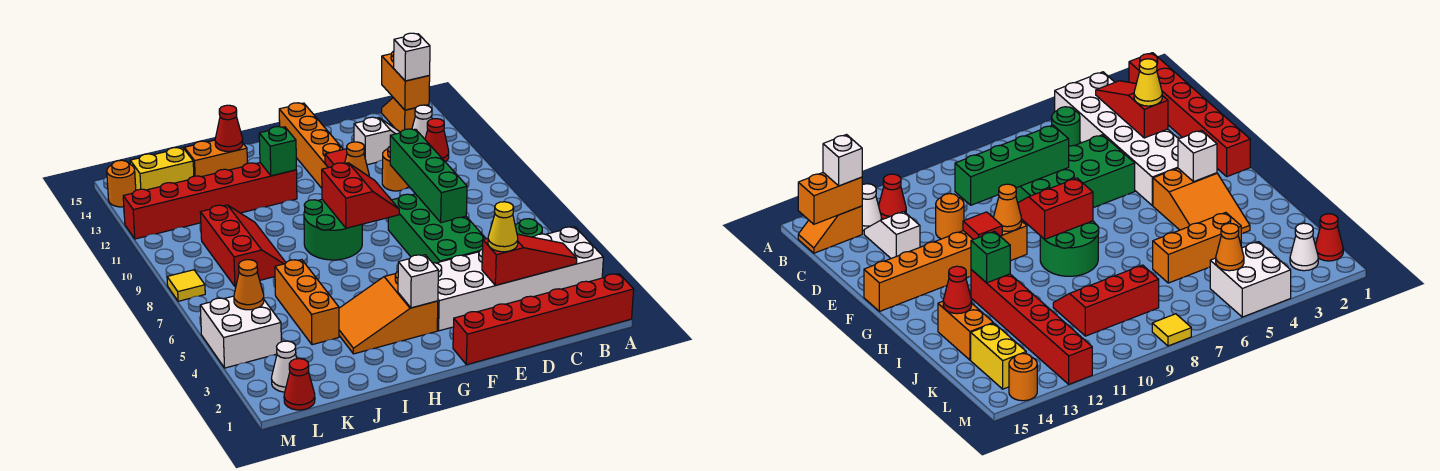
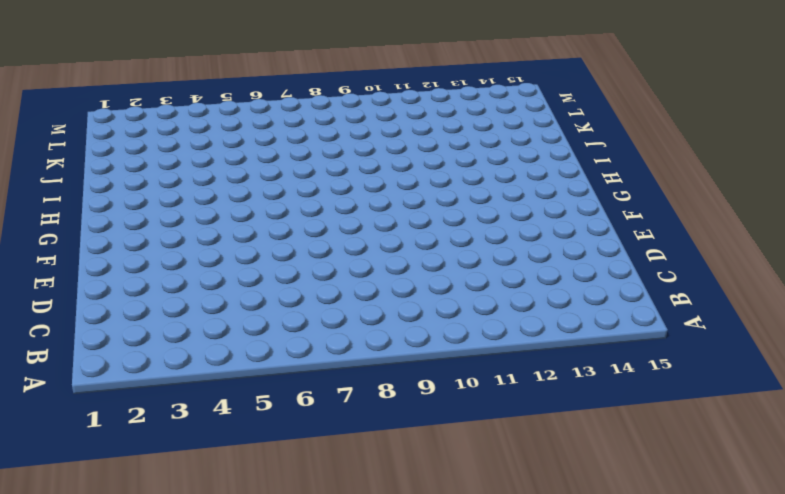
none -> red 1x6 brick [453,274,634,365]
none -> white 2x6 brick [433,227,603,331]
none -> green 1x1 round brick [515,219,542,237]
none -> red 1x1 cone [425,119,449,162]

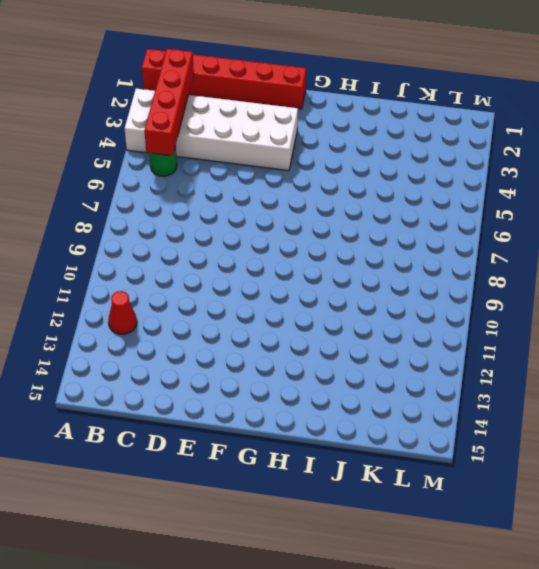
red 1x4 brick [144,49,194,156] -> red 1x3 slope [482,234,577,285]
none -> white 1x1 cone [412,105,432,139]
none -> orange 1x2 slope [382,98,429,132]
none -> white 1x2 slope [354,117,401,165]
none -> green 2x4 brick [388,194,486,263]

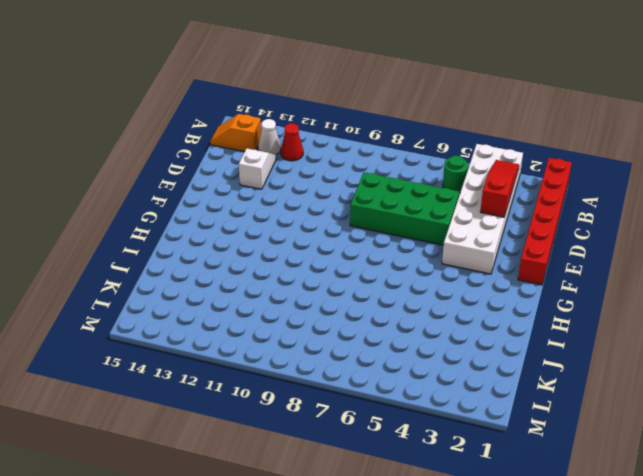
none -> orange 1x1 round brick [382,147,409,191]
none -> orange 1x6 brick [279,103,343,188]
none -> orange 2x3 slope [339,272,438,354]
none -> green 2x2 round brick [304,200,362,260]

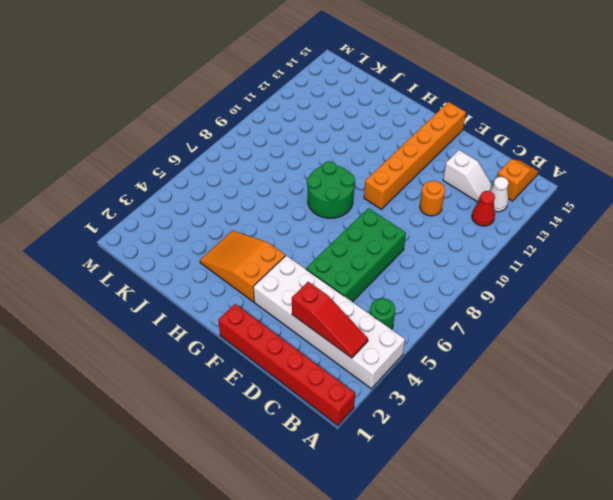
none -> red 1x6 brick [123,163,297,239]
none -> orange 1x2 brick [184,140,247,177]
none -> orange 1x3 brick [275,260,339,345]
none -> red 2x3 slope [200,205,286,287]

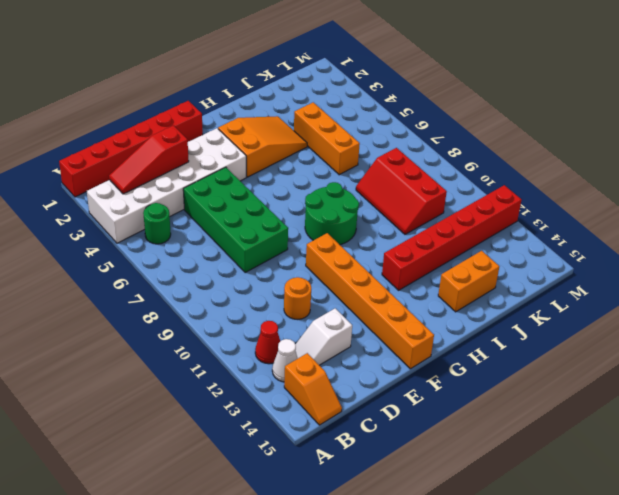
none -> yellow 1x2 brick [130,148,194,190]
none -> red 1x1 cone [284,359,315,410]
none -> white 1x1 cone [272,341,297,392]
none -> white 2x2 brick [200,296,281,368]

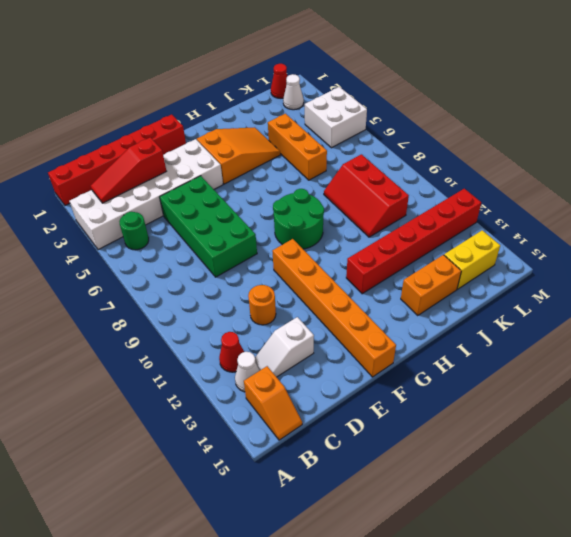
none -> yellow 1x1 tile [167,270,205,301]
none -> orange 1x1 round brick [107,160,136,207]
none -> orange 1x2 brick [382,51,430,110]
none -> green 1x4 brick [390,129,467,223]

